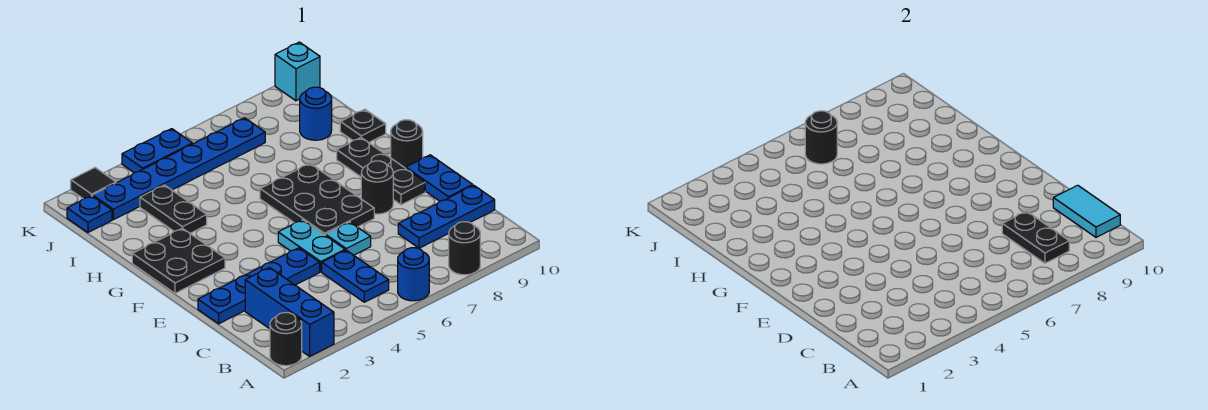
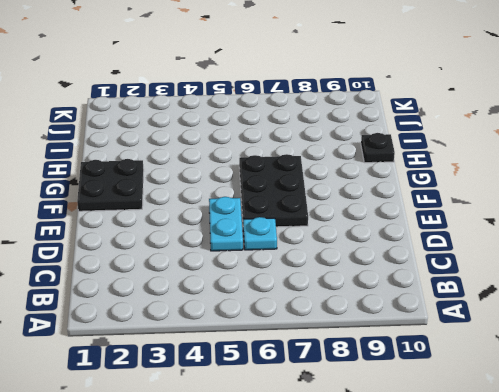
none -> black 1x1 round brick [270,313,302,366]
none -> blue 1x3 brick [245,268,334,356]
none -> blue 1x1 round brick [398,248,429,301]

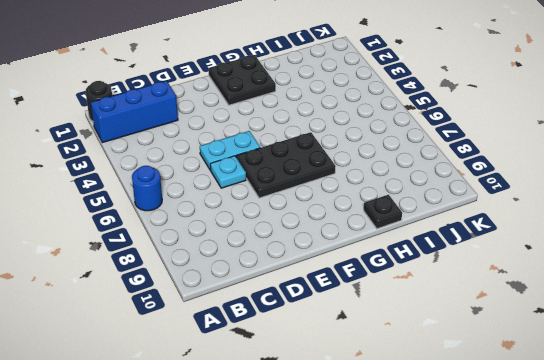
none -> black 1x1 round brick [449,222,480,275]
none -> blue 1x2 plate [322,250,389,302]
none -> blue 1x3 plate [398,185,495,248]

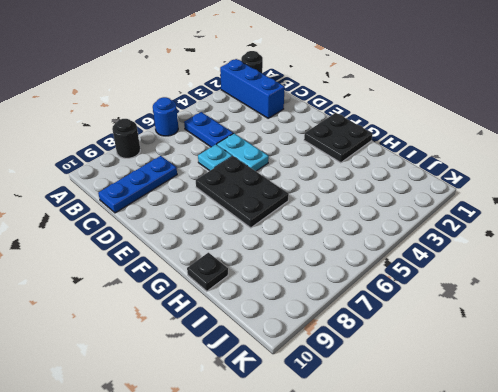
none -> blue 1x4 plate [198,248,320,324]
none -> blue 1x2 plate [406,155,473,201]
none -> black 1x1 round brick [361,161,393,214]

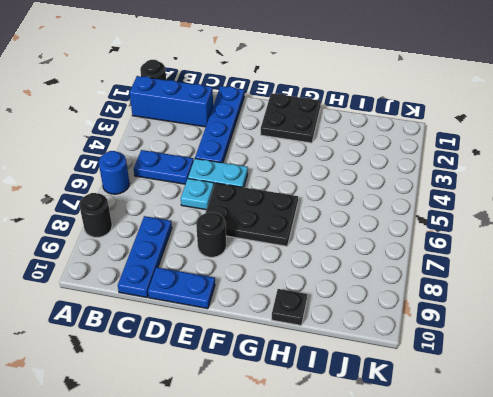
none -> black 1x3 plate [337,138,425,205]
none -> black 1x1 round brick [391,120,423,168]
none -> black 1x2 plate [140,185,207,233]

